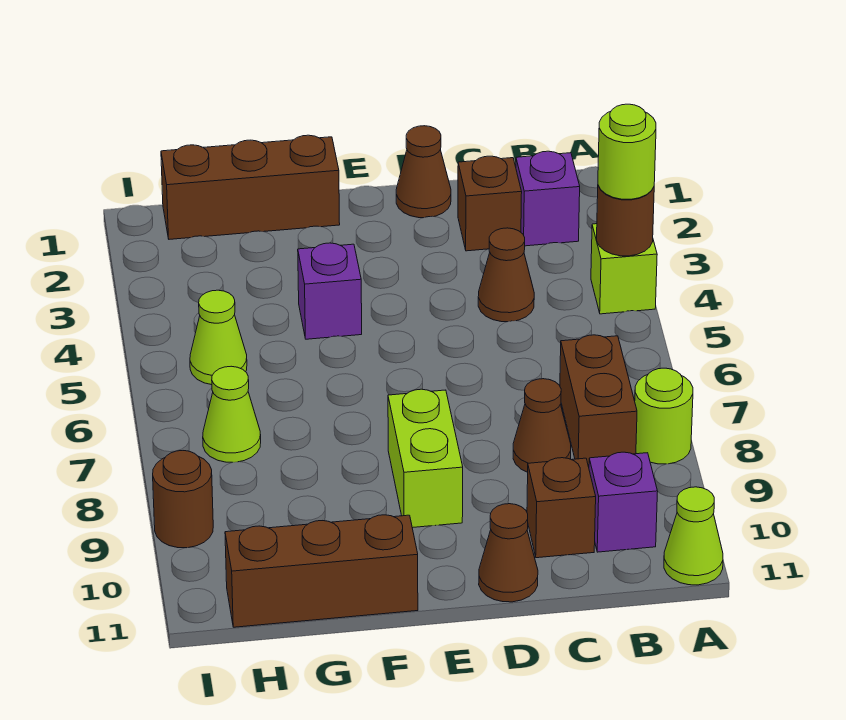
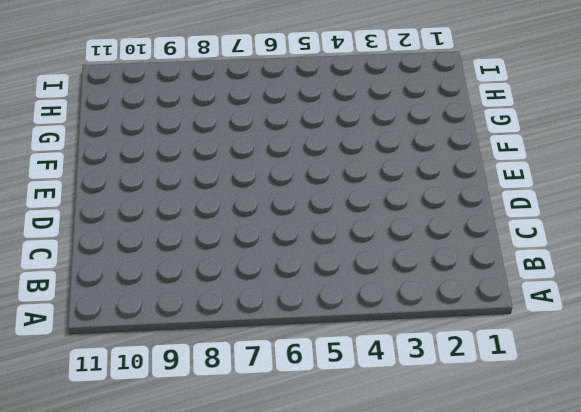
none -> lime 1x1 brick [591,224,657,314]
none -> lime 1x1 round brick [635,368,693,464]
none -> lime 1x1 cone [664,487,723,585]

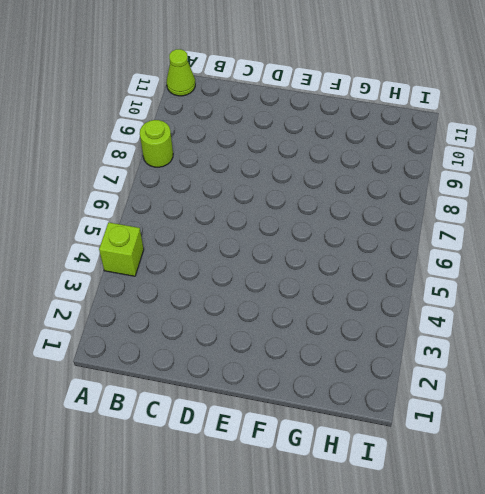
none -> purple 1x1 brick [516,151,580,246]
none -> brown 1x2 brick [560,335,637,467]
none -> purple 1x1 brick [589,452,658,552]

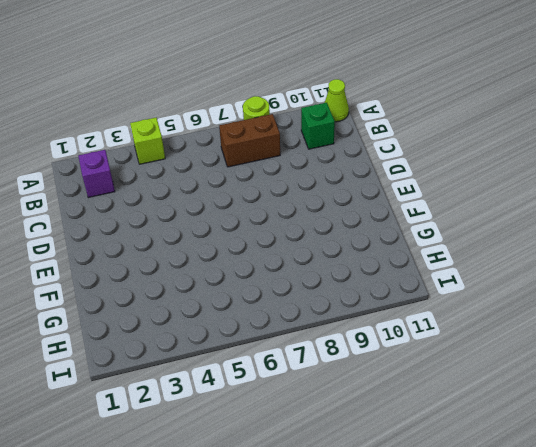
green 1x1 brick [301,103,335,149] -> purple 1x1 brick [589,452,658,552]
none -> brown 1x1 brick [458,156,522,251]
none -> brown 1x1 cone [478,228,534,322]
none -> brown 1x1 cone [513,379,571,472]

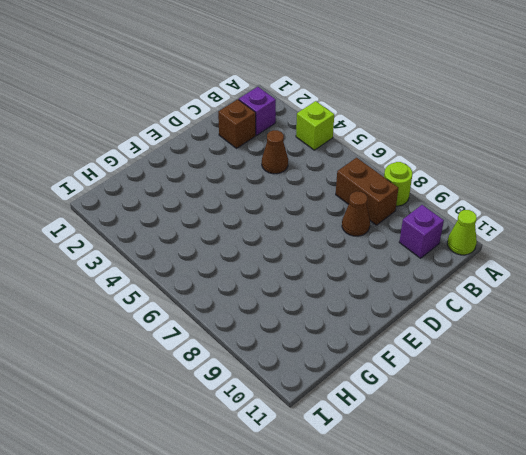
none -> brown 1x1 brick [527,458,596,558]
none -> brown 1x1 cone [396,126,451,218]
none -> brown 1x1 cone [479,504,538,602]

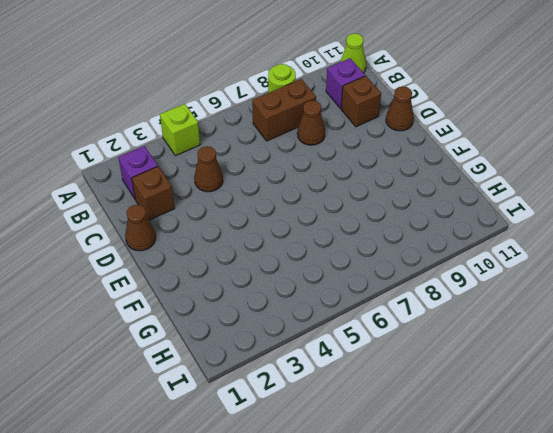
none -> lime 1x2 brick [388,389,463,528]
none -> brown 1x3 brick [161,135,340,239]
none -> purple 1x1 brick [298,243,362,339]

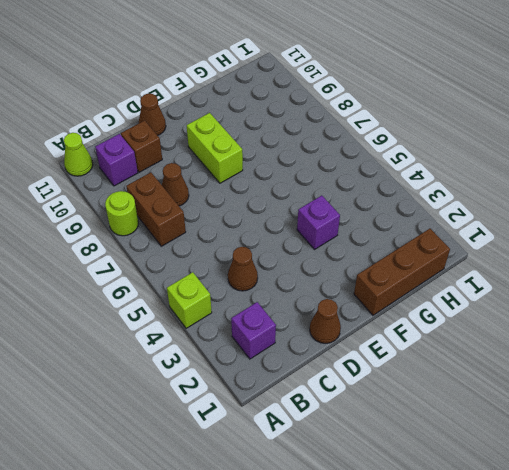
none -> brown 1x1 brick [458,156,522,251]
none -> brown 1x3 brick [225,515,418,627]
none -> lime 1x1 cone [190,290,247,385]

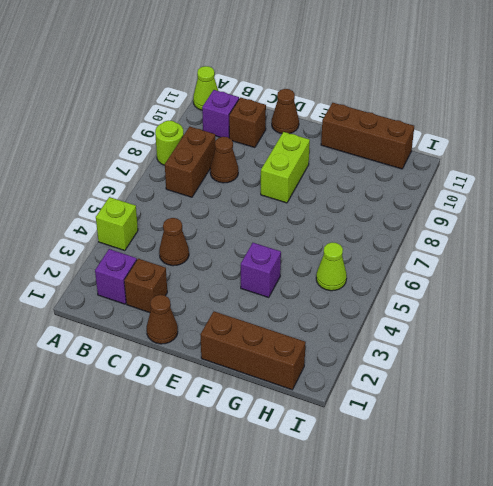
none -> lime 1x1 cone [203,366,261,462]
none -> brown 1x1 round brick [153,451,213,548]
none -> brown 1x1 round brick [597,186,654,256]

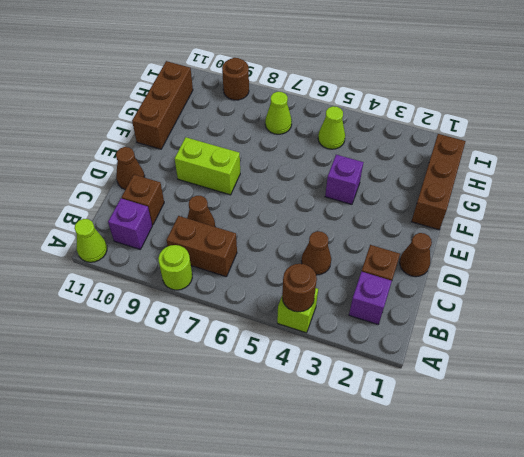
none -> lime 1x1 round brick [598,104,656,199]

